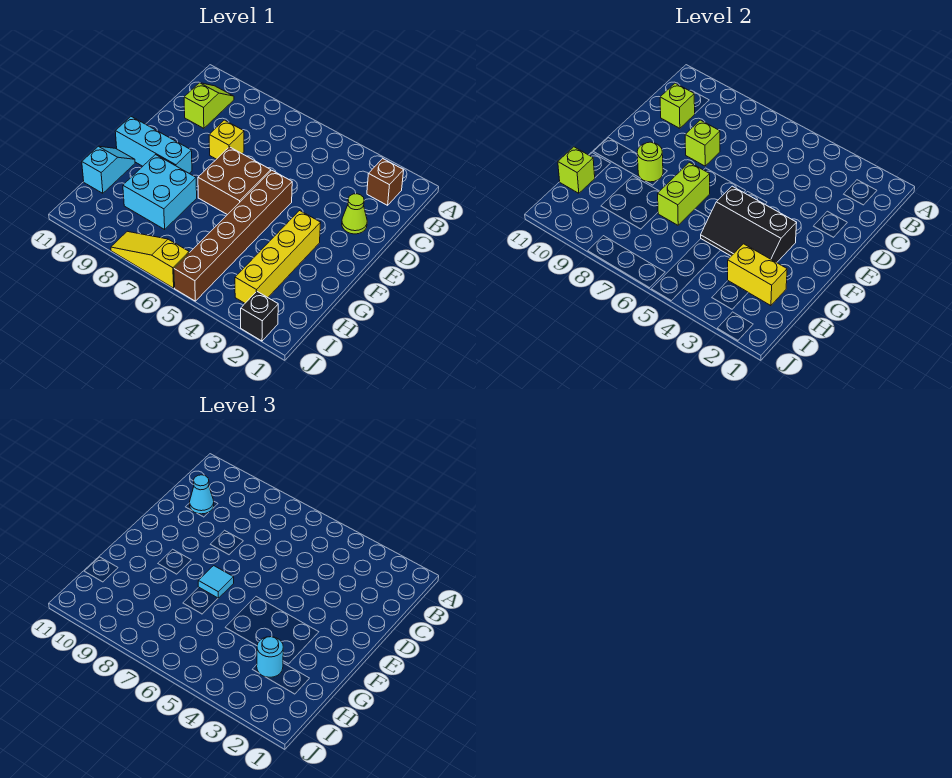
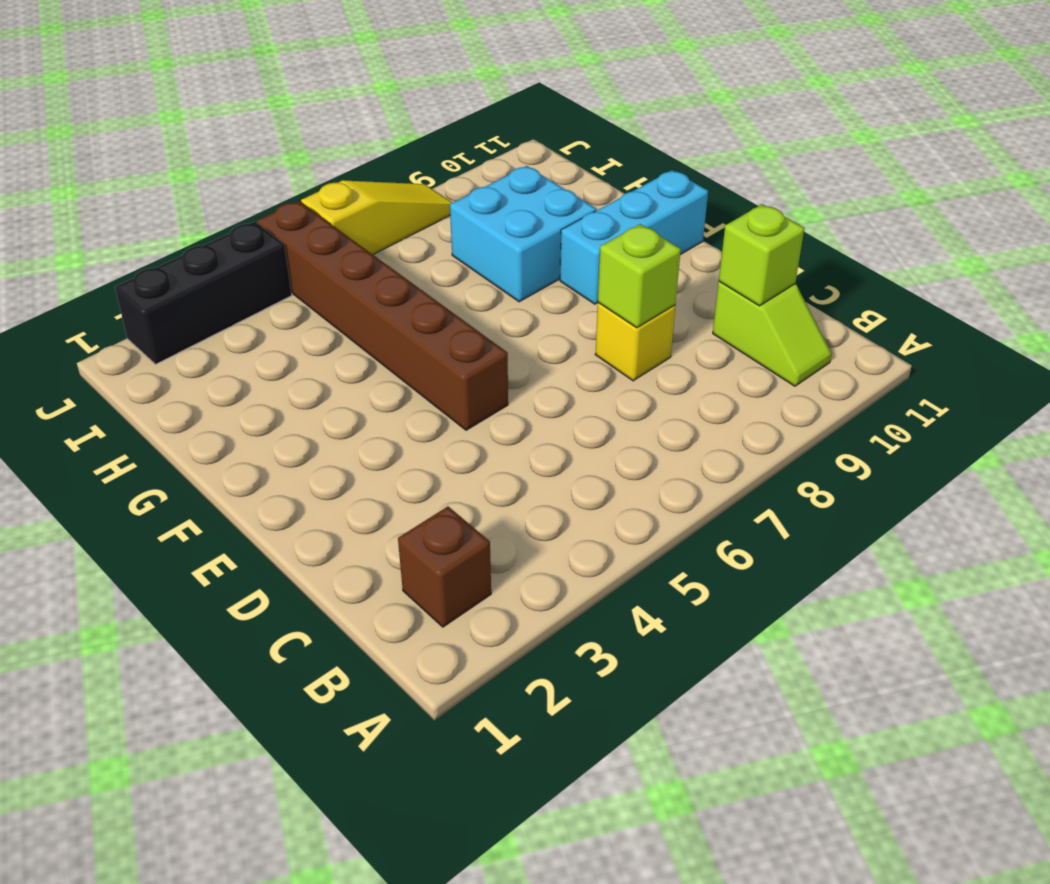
black 1x3 brick [115,222,292,364] -> black 1x1 brick [241,291,278,341]
none -> lime 1x1 cone [342,194,367,234]
none -> brown 2x2 brick [198,147,271,215]
none -> yellow 1x4 brick [235,211,321,303]

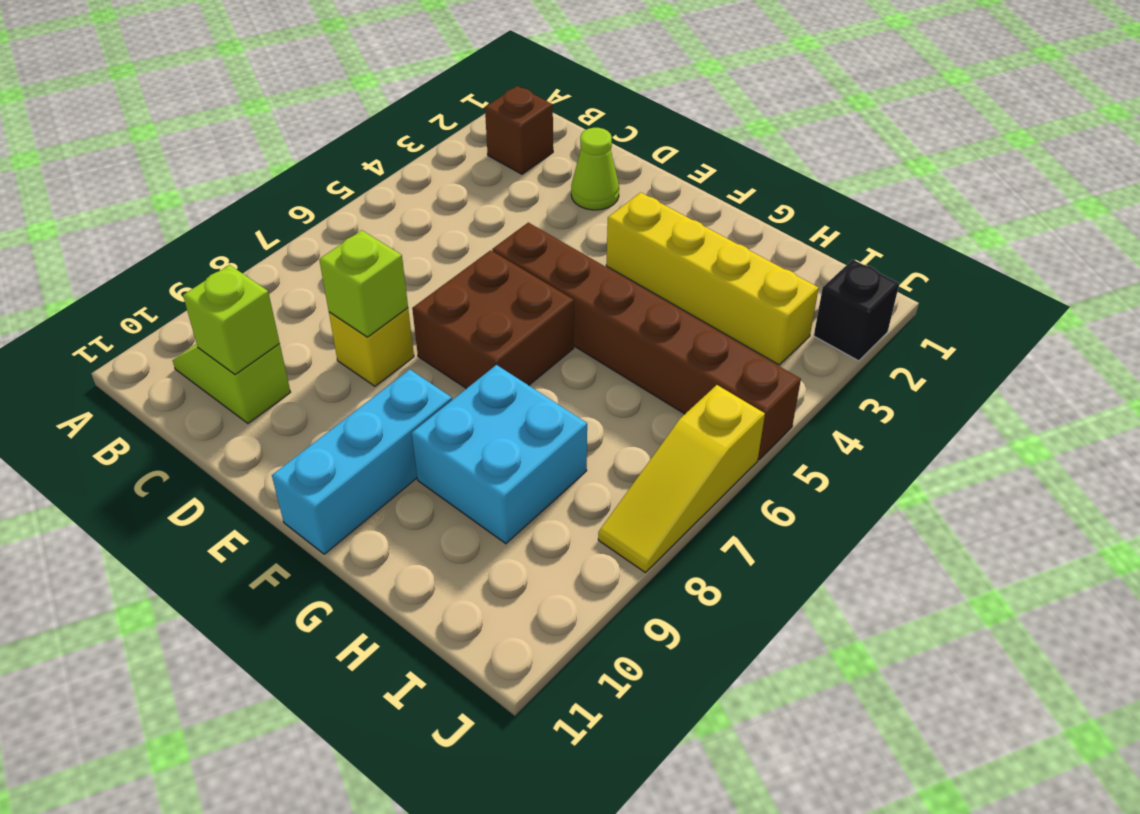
none -> cyan 1x2 slope [82,146,135,193]
none -> black 2x3 slope [701,186,797,263]
none -> lime 1x2 brick [658,162,710,225]

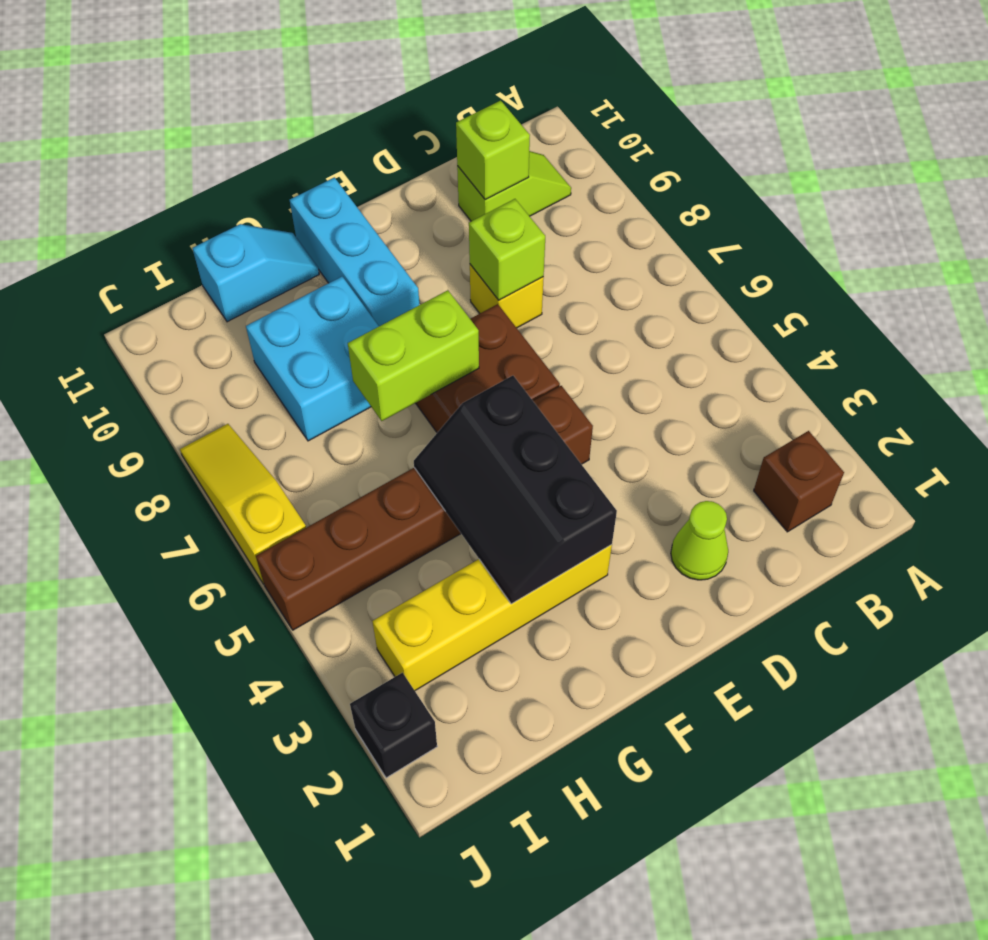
none -> lime 1x1 round brick [637,142,663,182]
none -> yellow 1x2 brick [728,244,787,306]
none -> lime 1x1 brick [558,147,595,193]

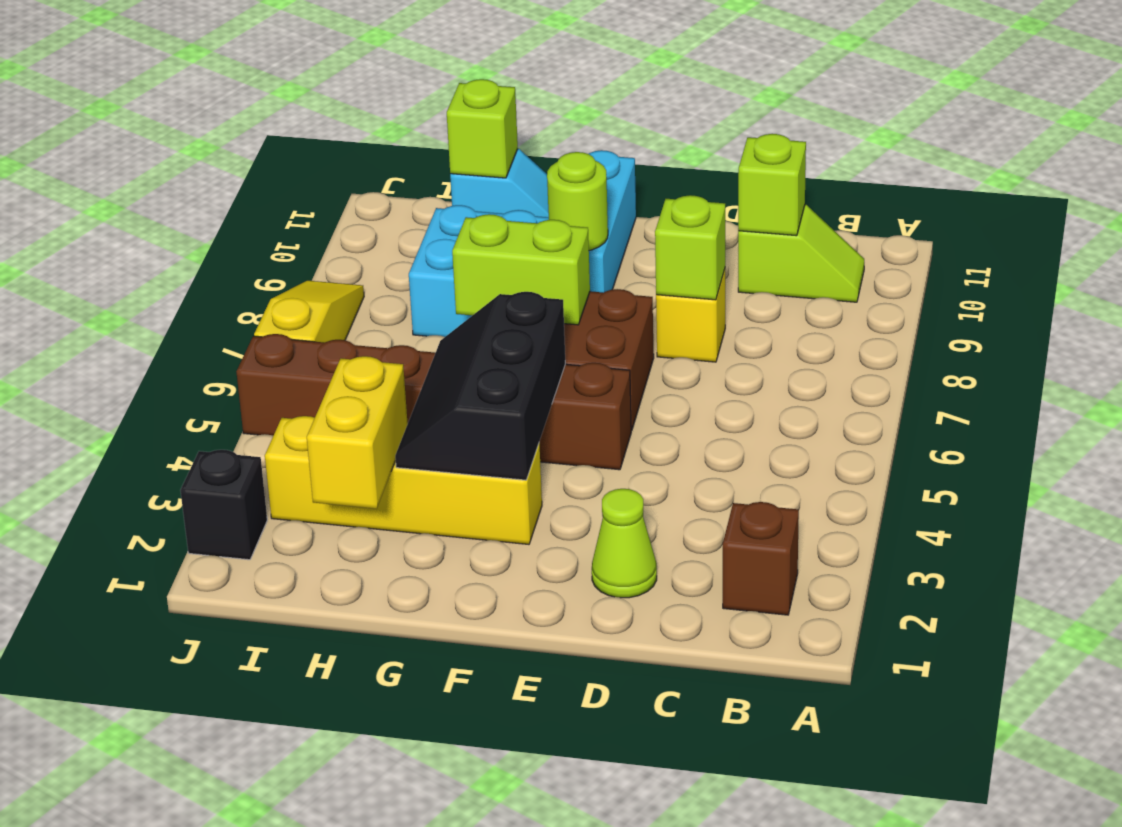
none -> cyan 1x1 cone [190,475,214,514]
none -> cyan 1x1 tile [198,566,234,598]
none -> cyan 1x1 round brick [257,637,283,677]

